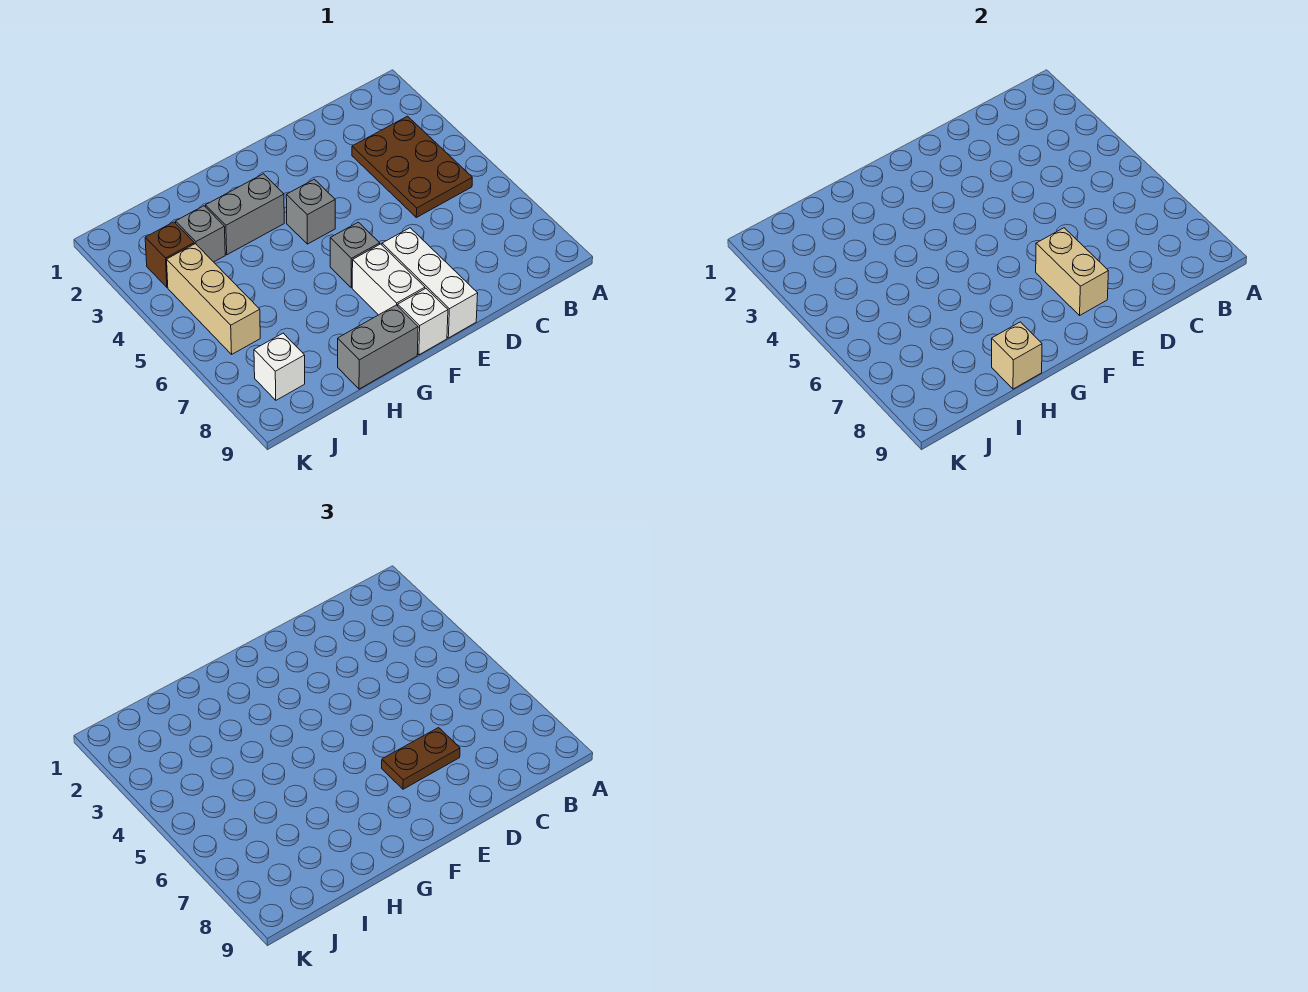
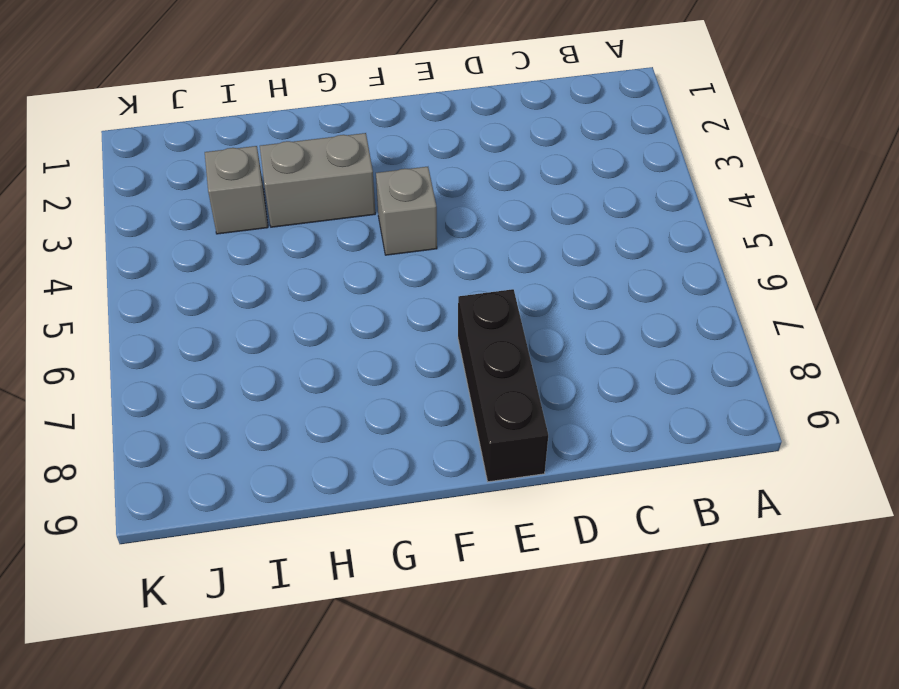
black 1x3 brick [458,289,548,482] -> white 1x3 brick [382,228,478,338]
none -> brown 2x3 plate [352,116,472,218]
none -> grey 1x1 brick [330,222,380,288]
none -> white 1x2 brick [352,244,425,315]

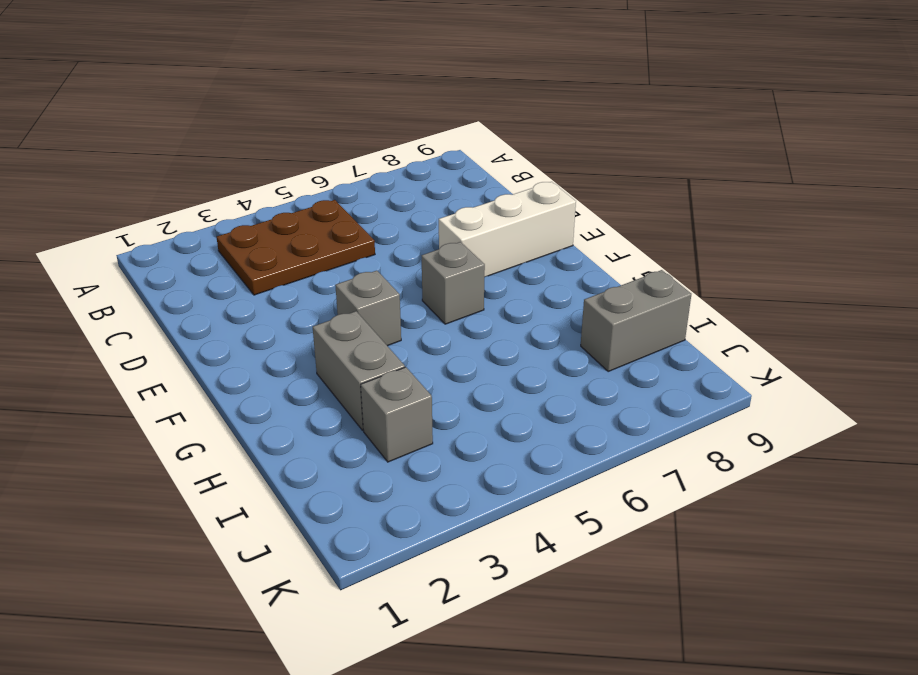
grey 1x2 brick [581,270,691,371] -> grey 1x2 brick turned to [338,305,418,389]
none -> white 1x2 brick [352,244,425,315]
none -> white 1x1 brick [398,289,448,355]
none -> brown 1x1 brick [145,222,194,287]

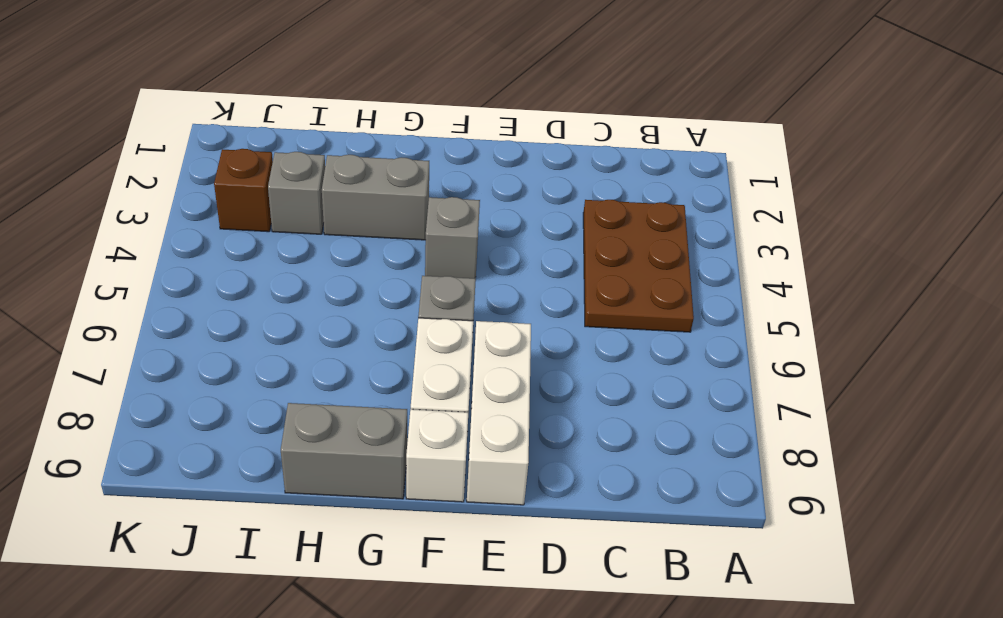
none -> tan 1x3 brick [167,244,260,354]
none -> white 1x1 brick [254,333,305,400]
none -> tan 1x2 brick [1036,228,1108,315]

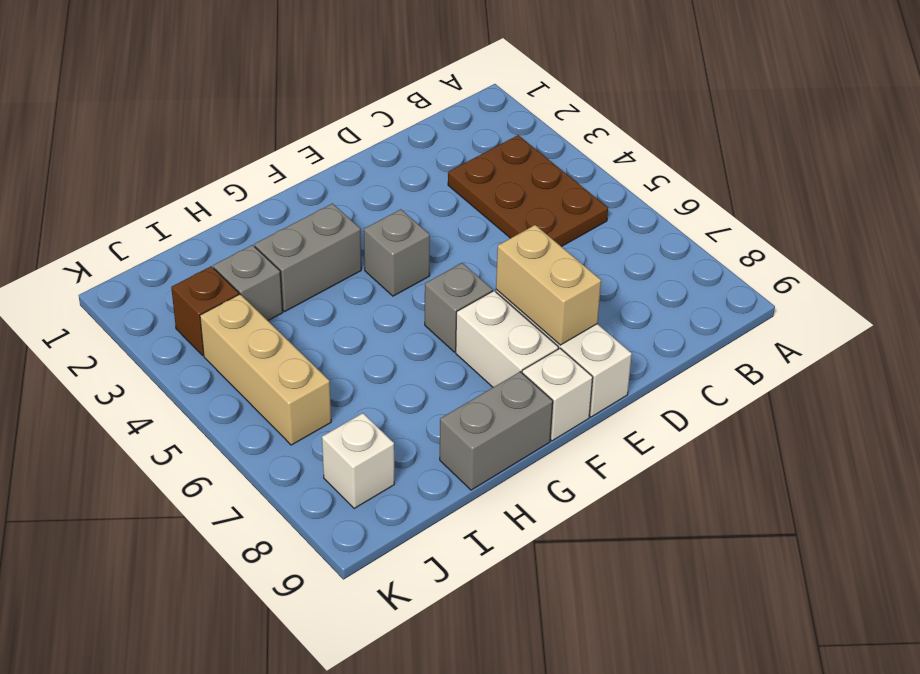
none -> tan 1x1 brick [992,322,1042,389]
none -> brown 1x2 plate [382,728,460,789]

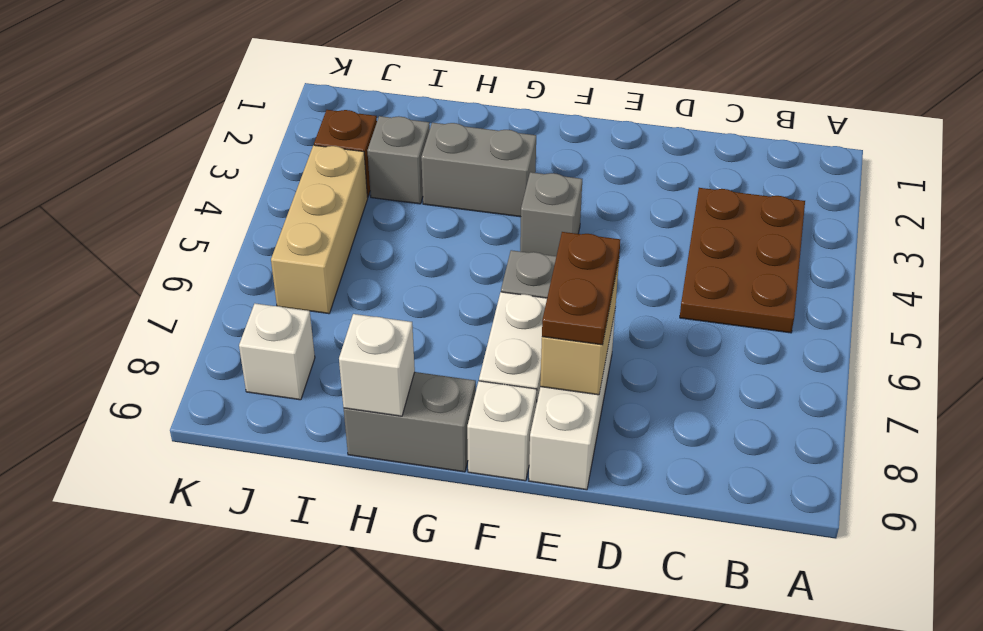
brown 1x2 plate [542,232,620,345] -> brown 1x2 plate turned to [382,728,460,789]
white 1x1 brick [339,314,415,416] -> tan 1x1 brick [992,322,1042,389]

